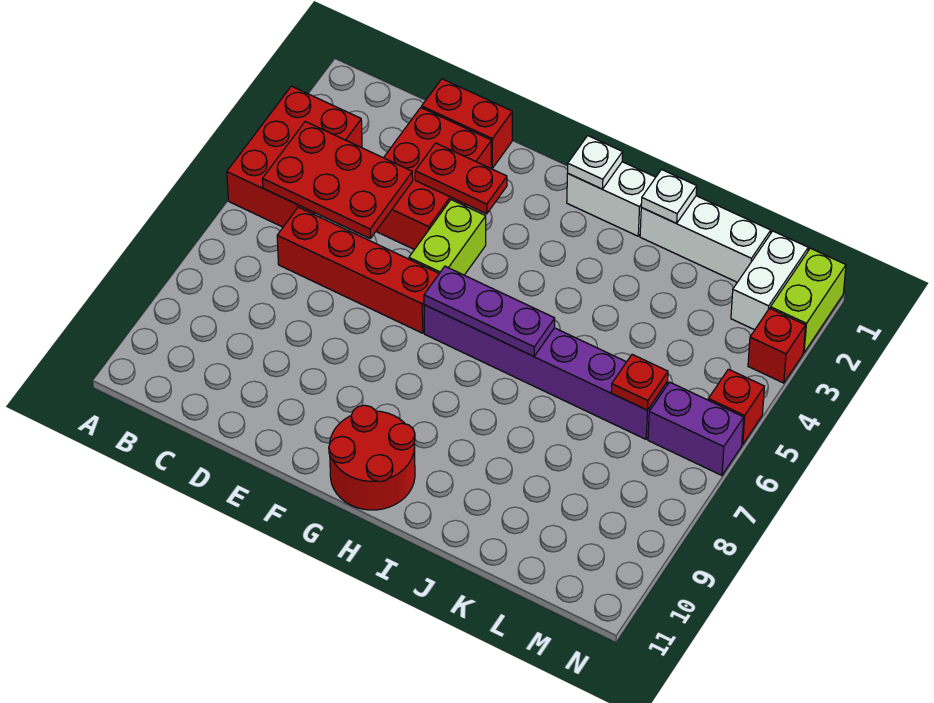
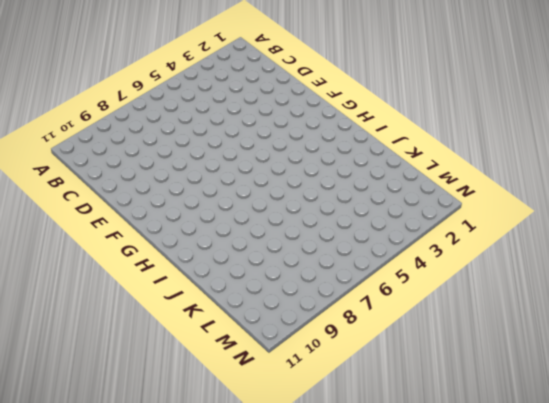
none -> red 2x3 brick [227,86,362,227]
none -> red 1x4 brick [277,207,439,333]
none -> red 1x2 brick [422,79,512,168]

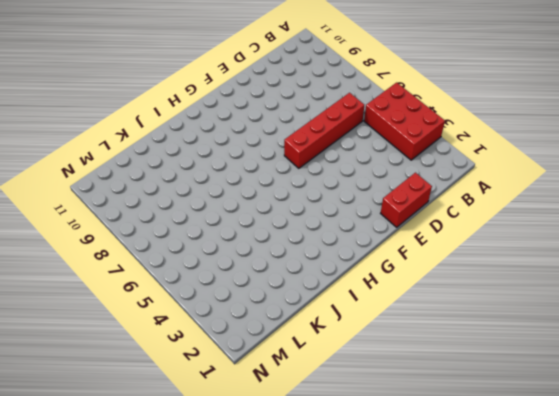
none -> red 2x3 brick [376,108,491,249]
none -> lime 1x2 brick [409,200,486,275]
none -> purple 1x6 brick [424,305,668,439]

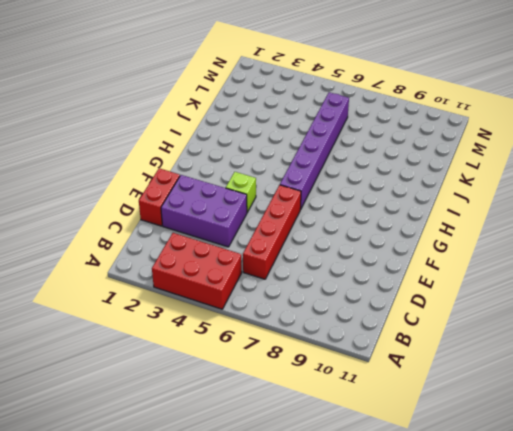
purple 2x3 brick [161,175,247,247] -> red 2x3 brick [376,108,491,249]
lime 1x1 brick [226,172,256,212] -> lime 1x2 brick [409,200,486,275]
none -> red 2x2 round brick [329,405,415,510]
none -> white 1x2 brick [567,162,656,236]
none -> white 1x3 brick [640,196,771,282]

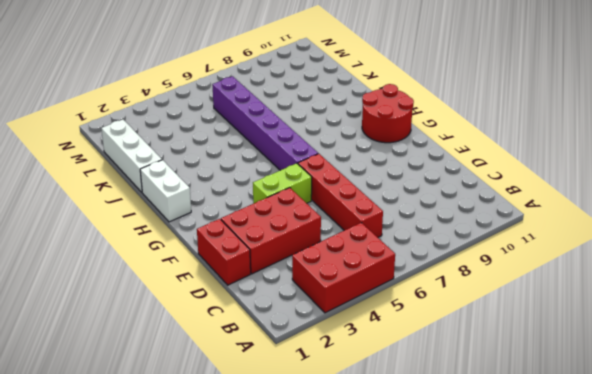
none -> white 1x2 brick [731,231,808,330]
none -> purple 1x2 brick [648,382,744,475]
none -> lime 1x2 brick [770,248,846,353]

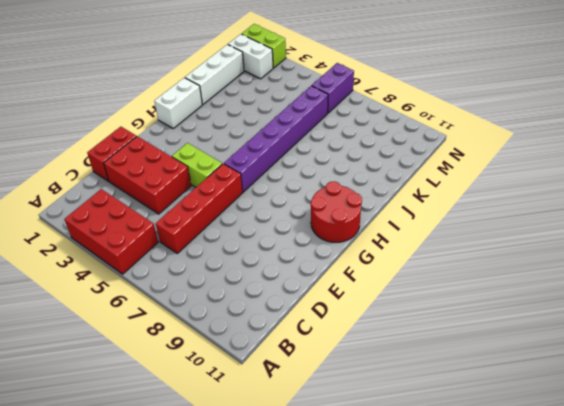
none -> red 1x1 brick [748,308,806,383]
none -> red 1x1 brick [708,369,764,444]
none -> red 2x3 plate [262,122,413,238]

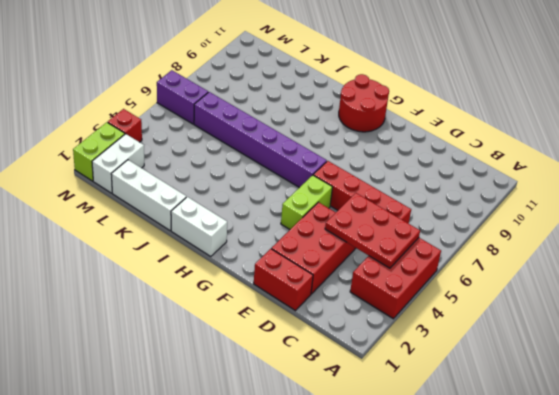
none -> red 1x1 brick [708,369,764,444]
none -> red 1x2 plate [415,143,507,214]
none -> purple 1x3 plate [424,266,555,356]

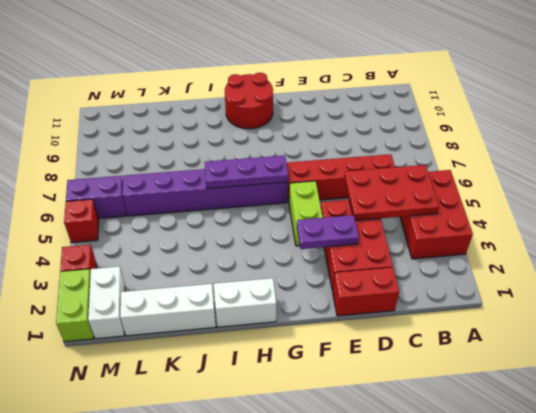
purple 1x2 plate [297,215,359,249] -> red 1x2 plate [415,143,507,214]
none -> white 1x1 plate [568,136,623,189]
none -> white 1x1 plate [641,170,697,223]
none -> red 1x1 plate [611,354,668,410]

